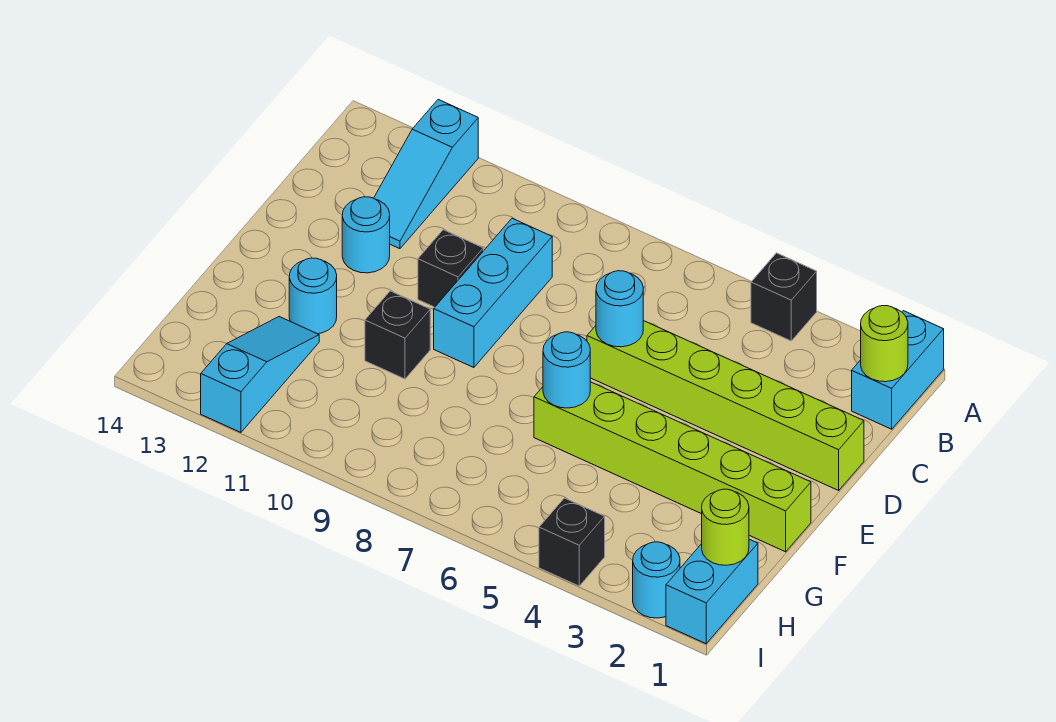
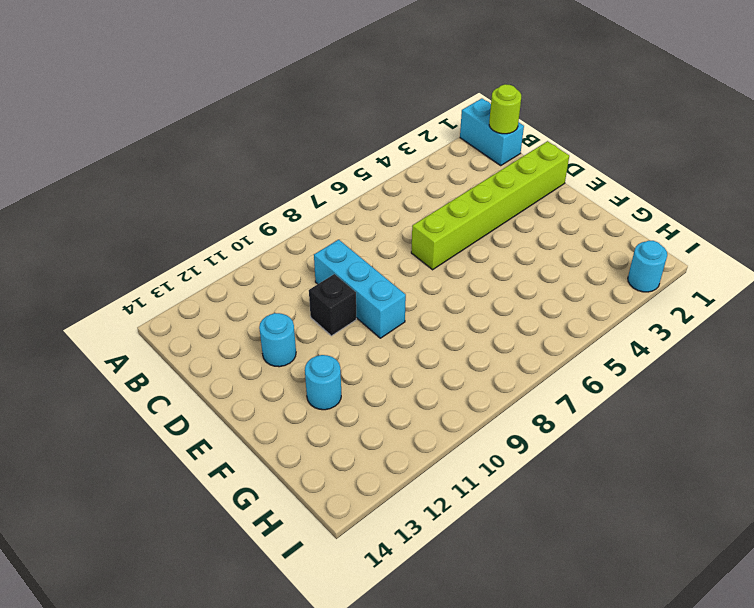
none -> black 1x1 brick [751,253,817,341]
none -> cyan 1x3 slope [374,100,478,249]
none -> lime 1x6 brick [534,382,811,552]

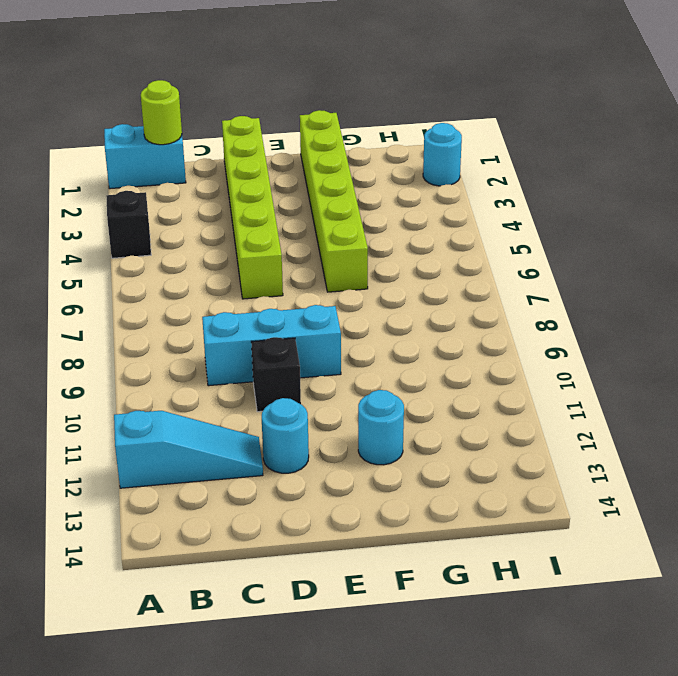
none -> black 1x1 brick [365,291,430,379]
none -> cyan 1x3 slope [201,317,319,432]
none -> cyan 1x2 brick [666,539,758,644]

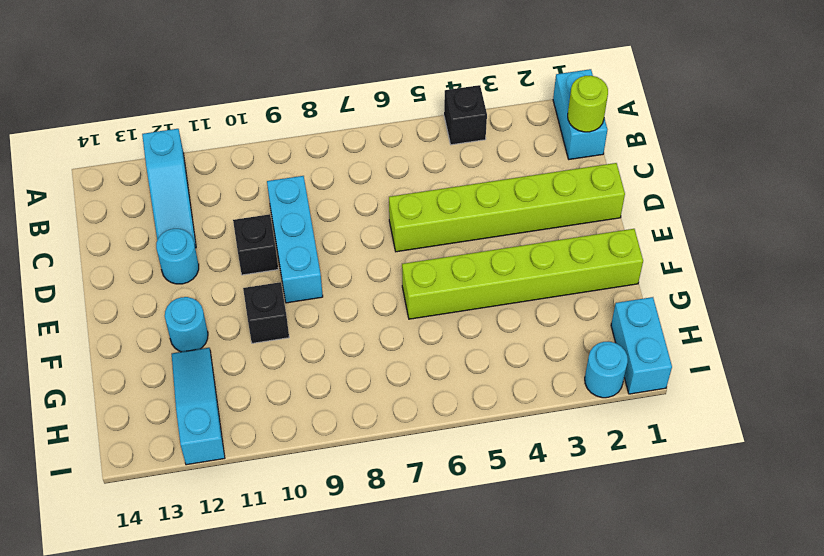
none -> black 1x1 brick [539,498,605,586]
none -> cyan 1x1 round brick [596,271,643,347]
none -> cyan 1x1 round brick [543,332,590,408]

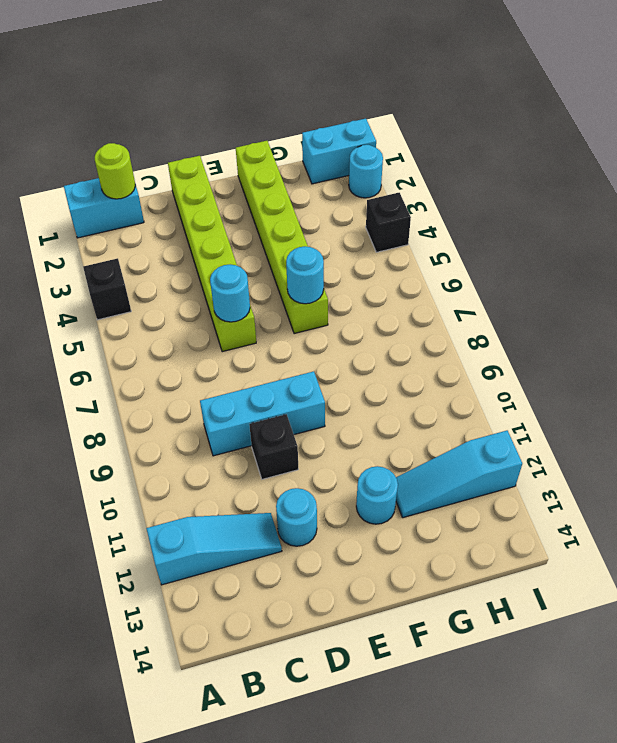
none -> black 1x1 brick [365,291,430,379]
none -> lime 1x1 round brick [702,489,749,565]

